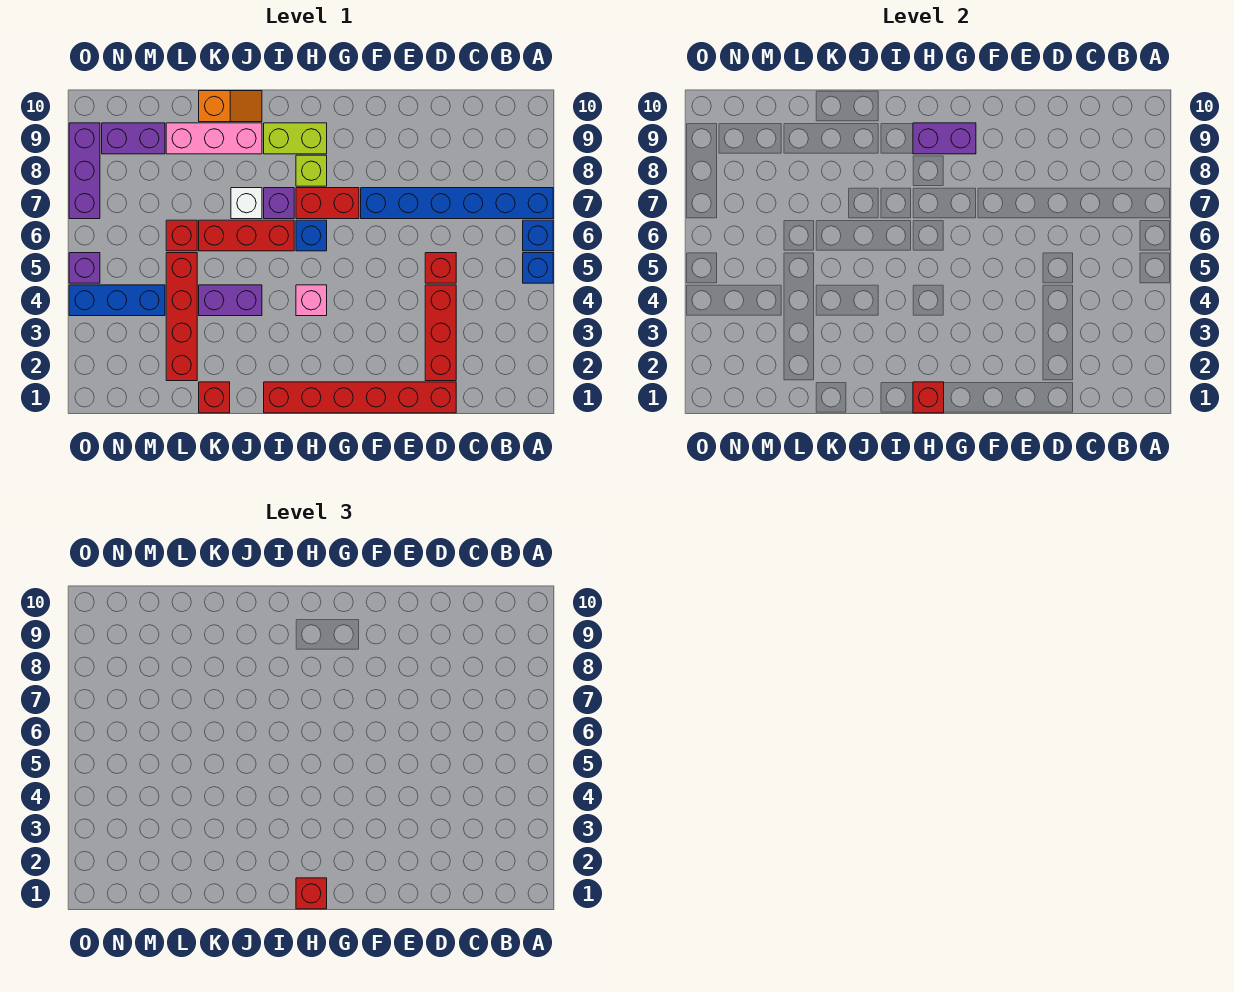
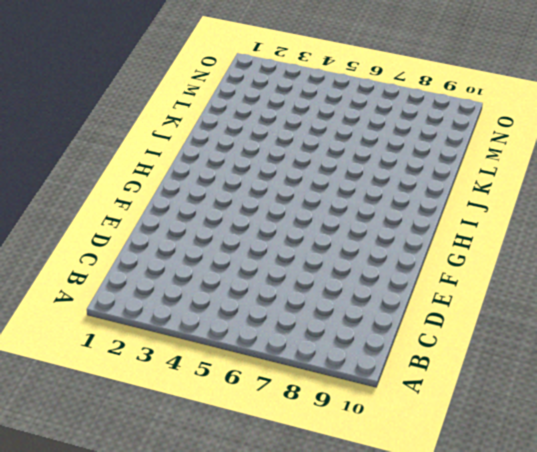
none -> blue 1x1 brick [523,253,553,283]
none -> blue 1x1 brick [523,220,553,251]
none -> blue 1x6 brick [361,188,553,219]

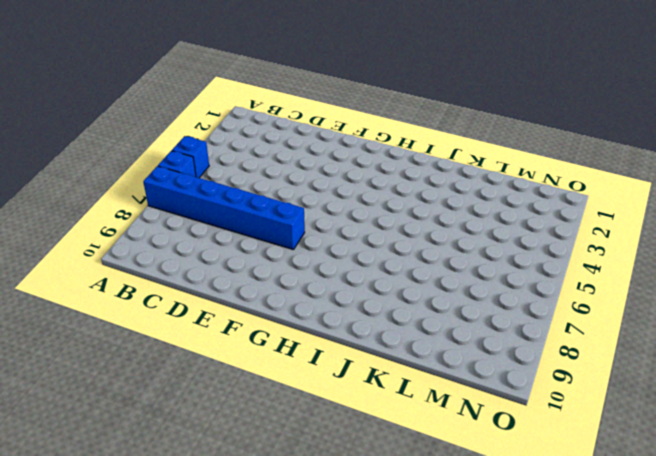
none -> red 1x6 brick [264,382,456,413]
none -> red 1x3 brick [425,285,456,381]
none -> red 1x1 brick [425,253,456,283]

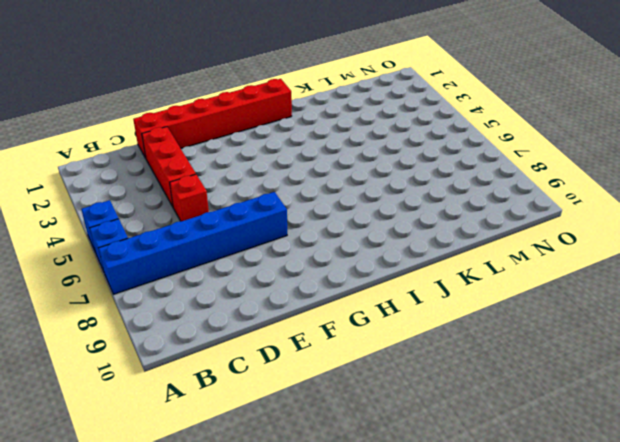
none -> red 1x2 brick [296,188,359,219]
none -> pink 1x1 brick [296,285,327,316]
none -> blue 1x1 brick [296,220,327,251]

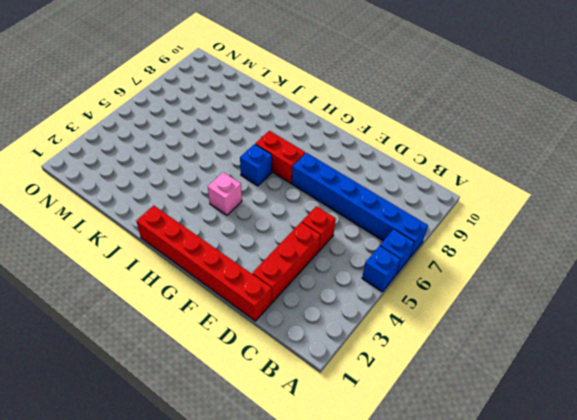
none -> lime 1x1 brick [296,155,327,186]
none -> lime 1x2 brick [264,123,327,154]
none -> red 1x3 brick [199,220,294,251]

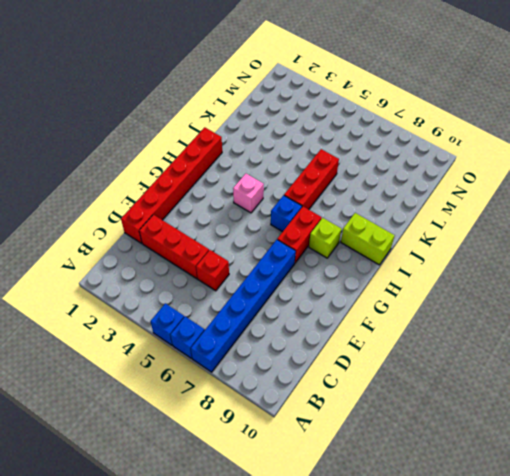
lime 1x2 brick [341,213,395,265] -> lime 1x2 brick turned to [264,123,327,154]
none -> purple 1x1 brick [264,188,294,219]
none -> purple 1x2 brick [199,285,262,316]
none -> white 1x1 brick [231,188,262,219]

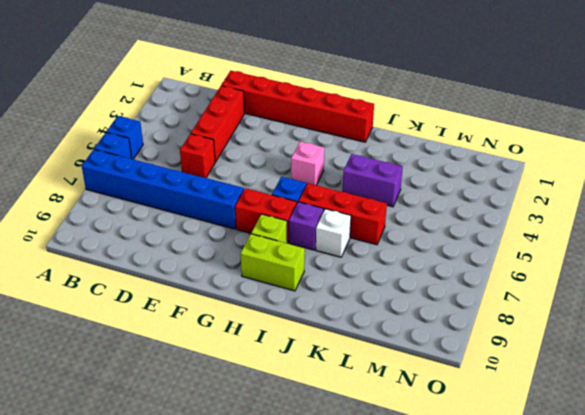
none -> pink 1x3 brick [166,123,262,154]
none -> orange 1x2 slope [199,91,262,122]
none -> red 1x1 brick [199,382,230,413]

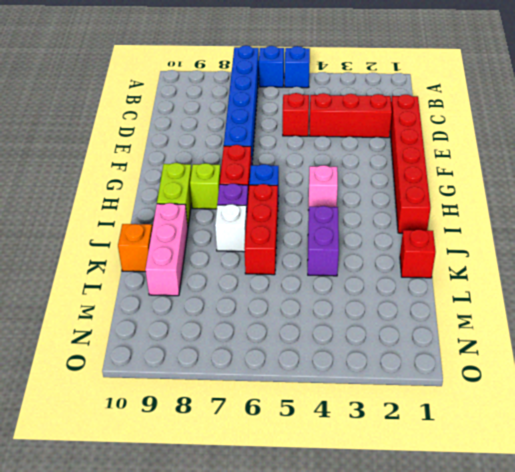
none -> red 1x4 brick [166,253,197,381]
none -> red 1x1 brick [166,220,197,251]
none -> blue 1x3 brick [69,285,165,316]

